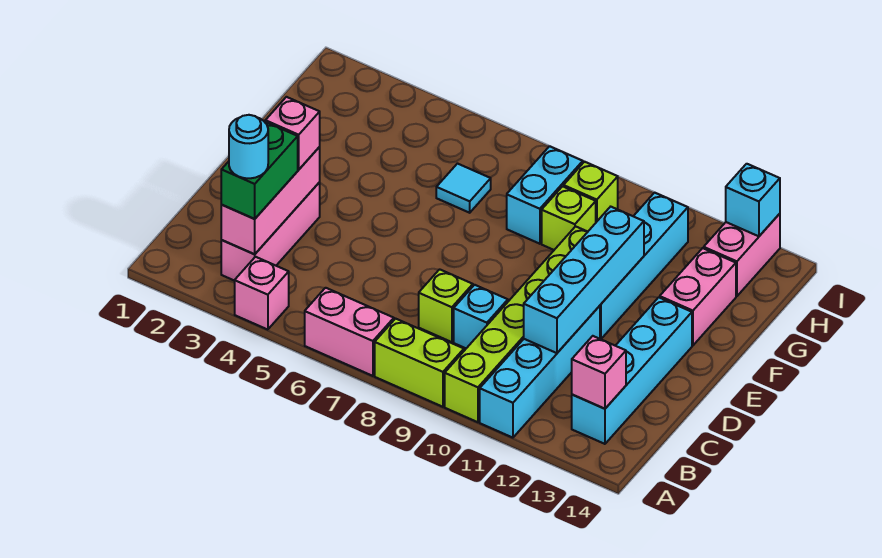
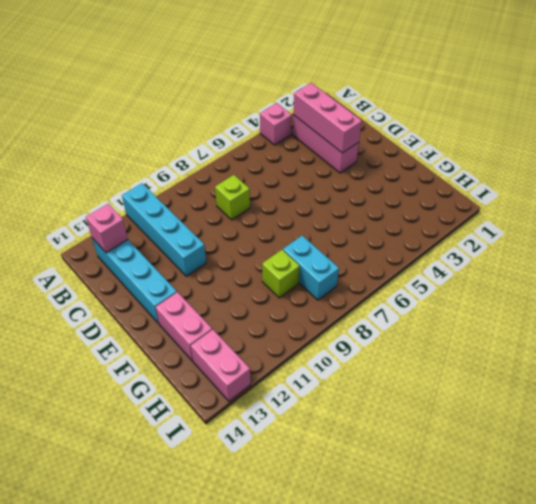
none -> pink 1x2 brick [305,288,394,376]
none -> lime 1x2 brick [375,319,464,407]
none -> lime 1x6 brick [445,226,587,422]

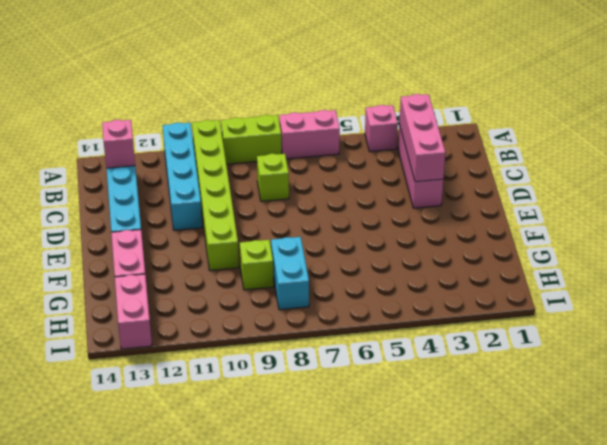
none -> cyan 1x1 brick [454,285,508,348]
none -> cyan 1x4 brick [600,193,688,339]
none -> cyan 1x1 tile [436,164,491,213]

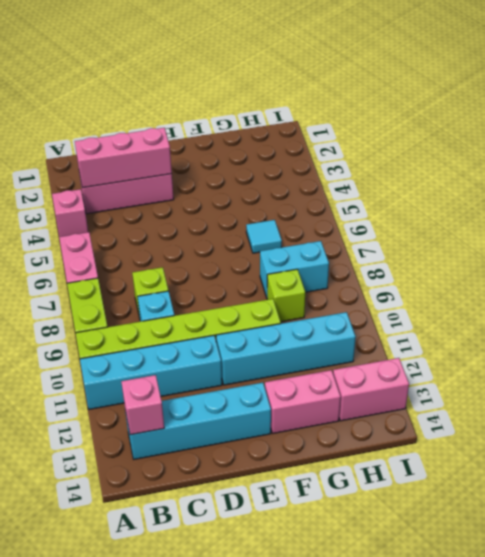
none -> lime 1x1 brick [564,162,618,222]
none -> cyan 1x4 brick [524,207,644,353]
none -> cyan 1x1 brick [726,164,780,236]

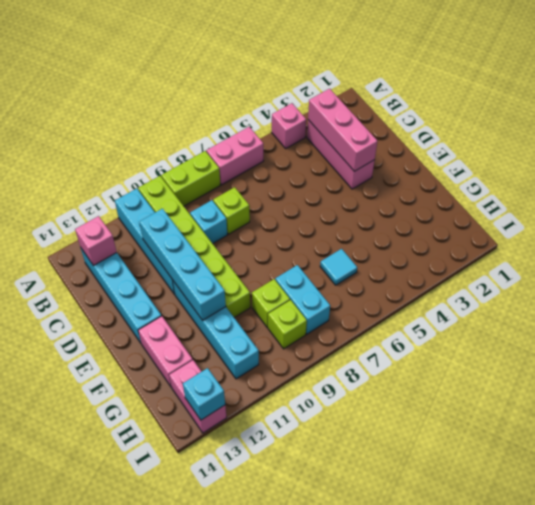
none -> green 1x2 brick [221,122,298,219]
none -> pink 1x1 brick [265,97,320,170]
none -> cyan 1x1 round brick [229,115,268,178]

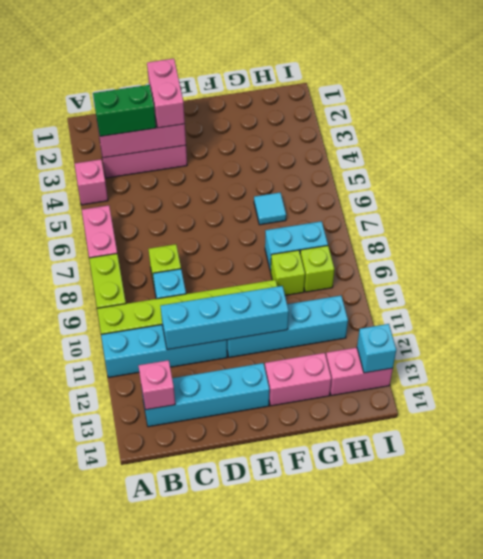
pink 1x2 brick [147,59,185,128] -> pink 1x1 brick [265,97,320,170]
none -> cyan 1x1 round brick [229,115,268,178]

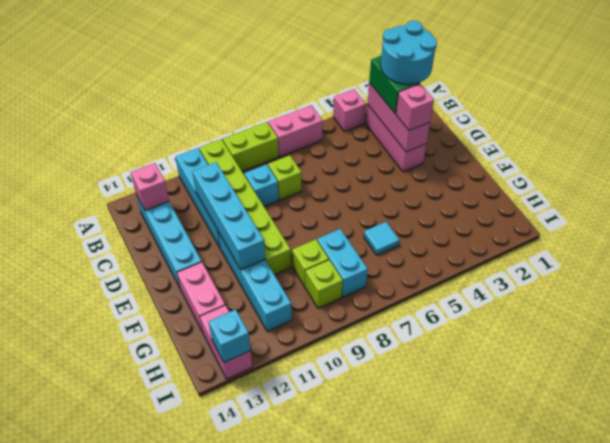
cyan 2x2 round brick [381,21,437,84] -> cyan 1x1 round brick [229,115,268,178]

